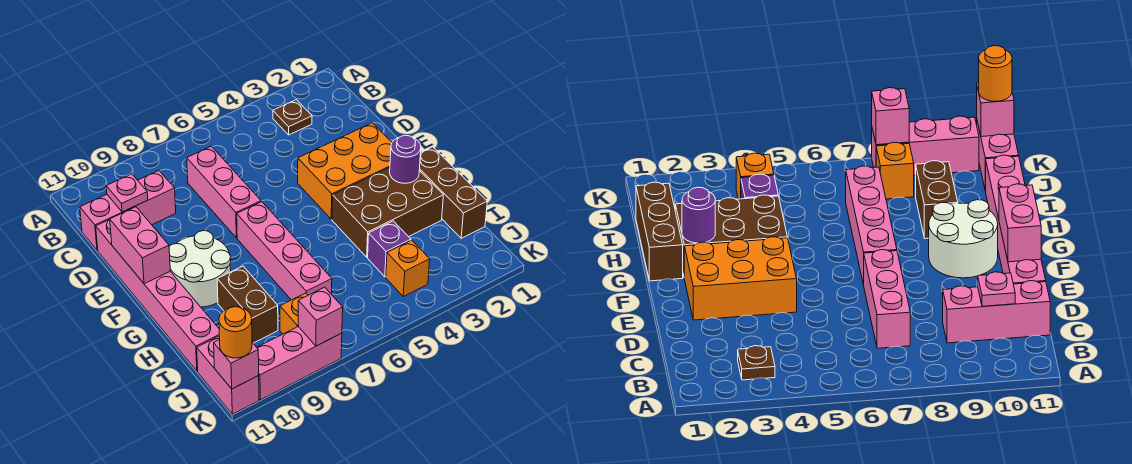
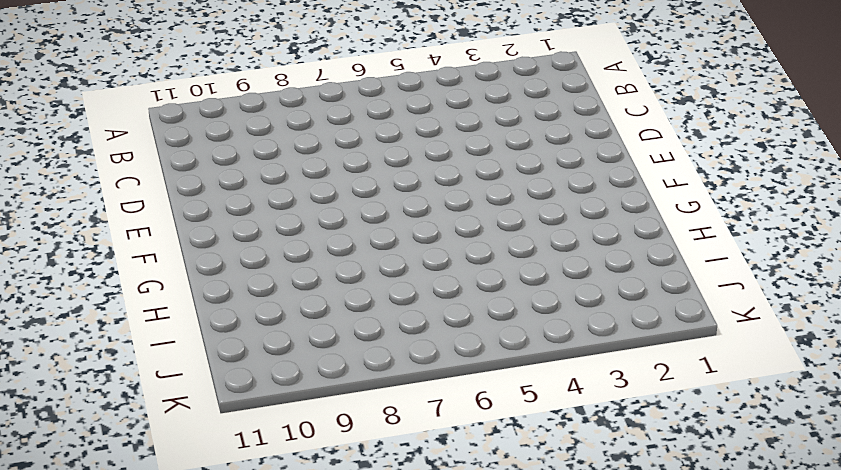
none -> brown 1x1 plate [273,100,312,135]
none -> pink 1x3 brick [187,146,261,238]
none -> pink 1x3 brick [80,171,176,250]

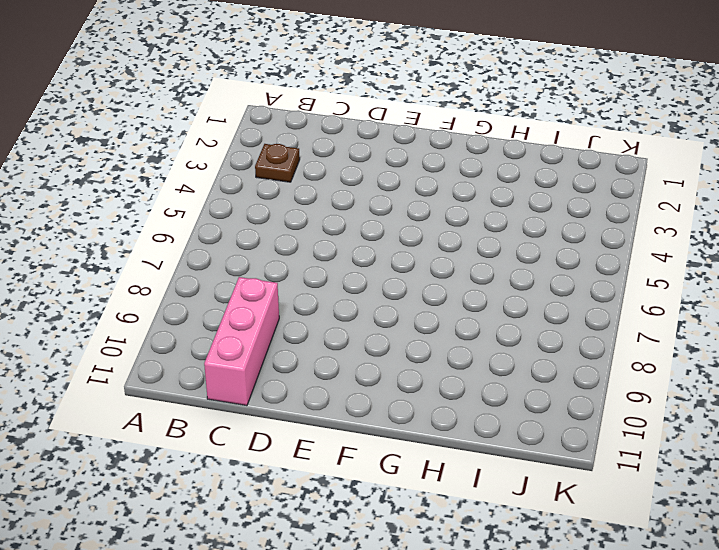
none -> pink 1x3 brick [187,146,261,238]
none -> pink 1x6 brick [96,220,219,371]
none -> orange 2x3 brick [298,123,392,219]

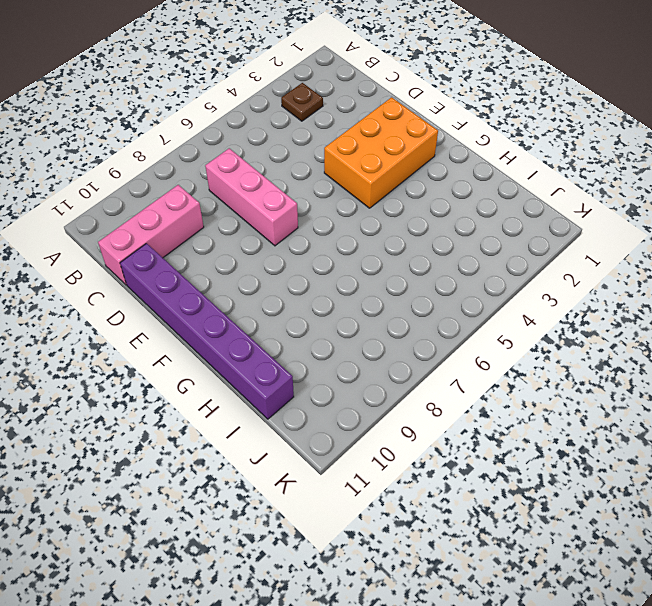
purple 1x6 brick [120,243,294,419] -> pink 1x6 brick [96,220,219,371]
none -> pink 1x4 brick [237,202,332,300]
none -> white 2x2 round brick [169,231,231,307]
none -> brown 1x3 brick [419,147,487,238]

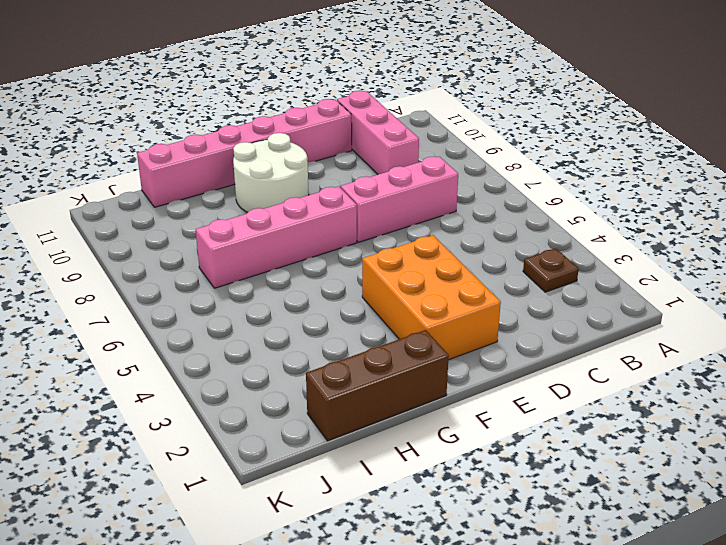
none -> brown 2x3 brick [332,167,443,257]
none -> brown 1x2 brick [217,266,278,343]
none -> purple 1x1 brick [368,221,411,277]

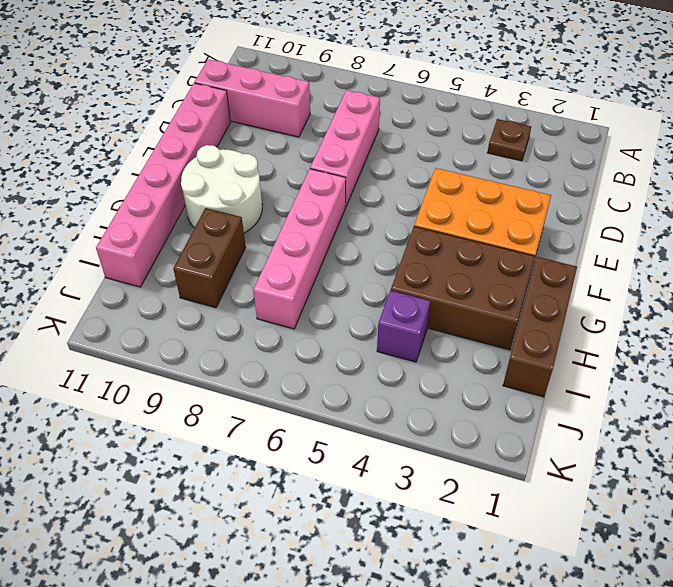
none -> orange 1x1 brick [386,240,430,297]
none -> orange 1x1 brick [280,293,308,334]
none -> pink 1x2 brick [197,336,259,414]

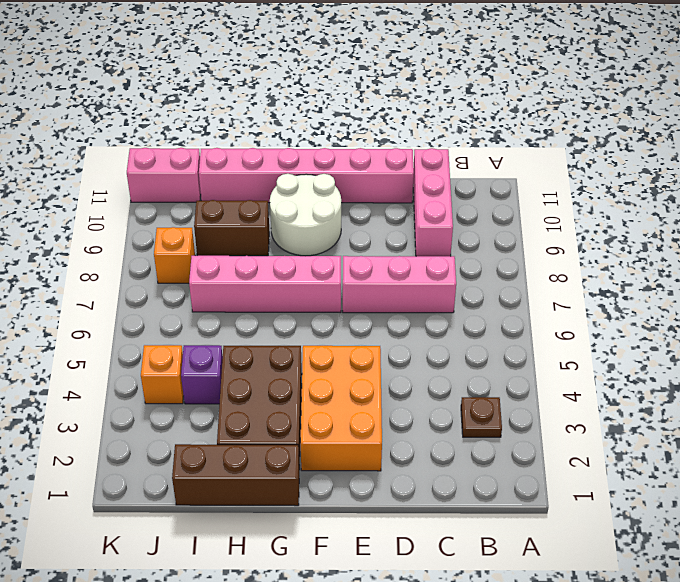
none -> pink 1x3 brick [257,327,342,400]
none -> pink 1x1 plate [106,174,148,212]
none -> pink 1x2 brick [110,207,170,284]

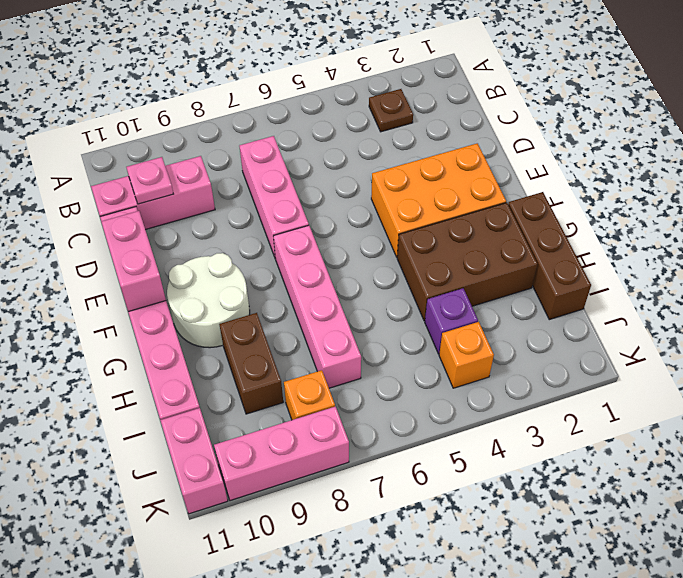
none -> purple 1x1 round brick [390,135,421,183]
none -> pink 1x1 brick [298,287,343,346]
none -> pink 1x1 brick [214,340,259,389]

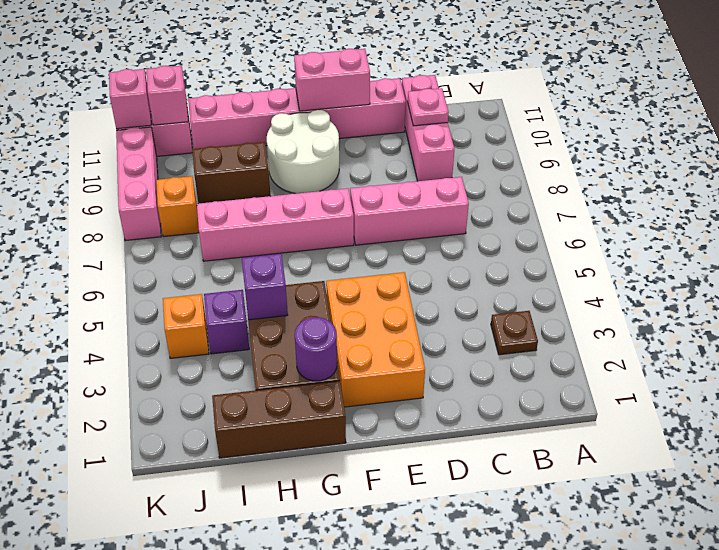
purple 1x1 brick [242,254,288,320] -> none
pink 1x1 brick [146,66,188,125] -> pink 1x1 brick moved to [298,287,343,346]
none -> orange 1x1 round brick [219,307,252,358]

